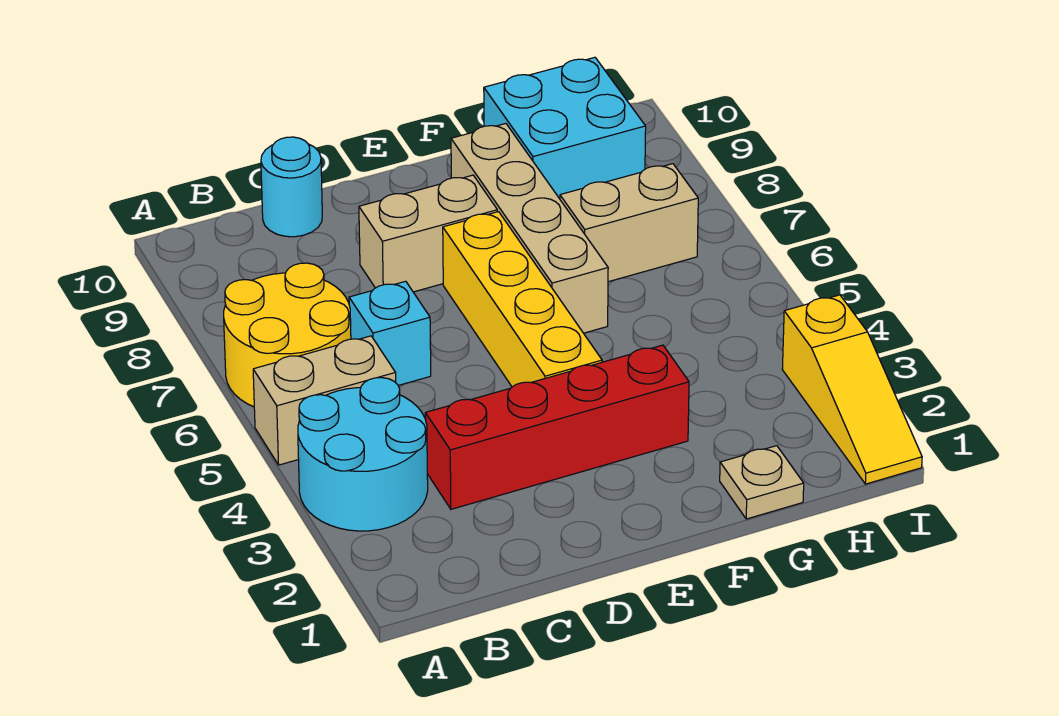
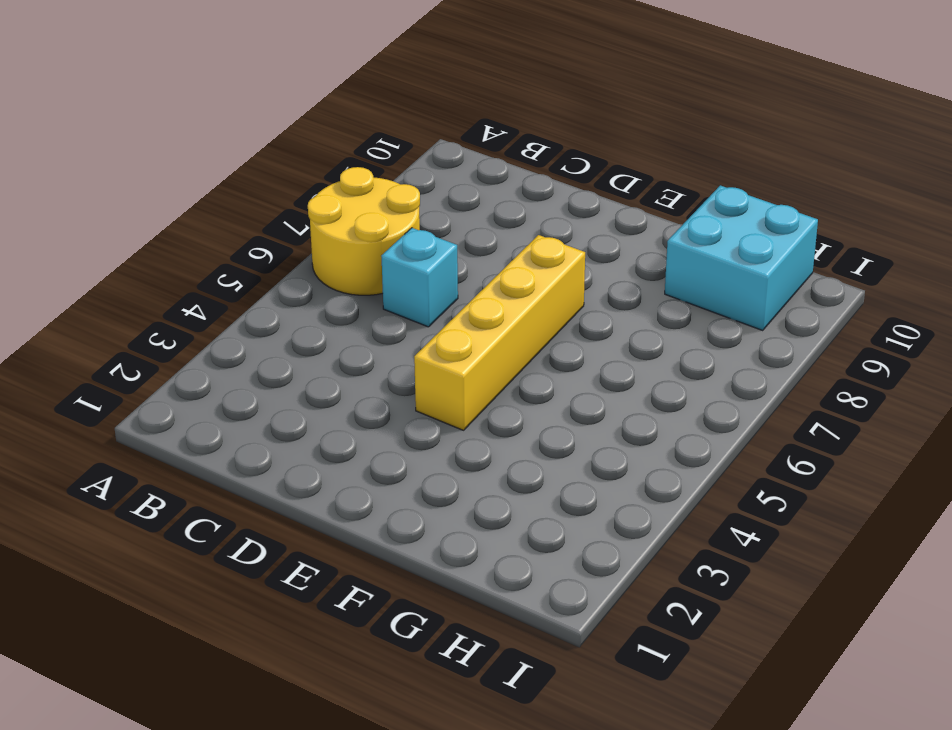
none -> cyan 2x2 round brick [298,378,428,531]
none -> tan 1x2 brick [253,336,396,465]
none -> red 1x4 brick [425,345,689,509]

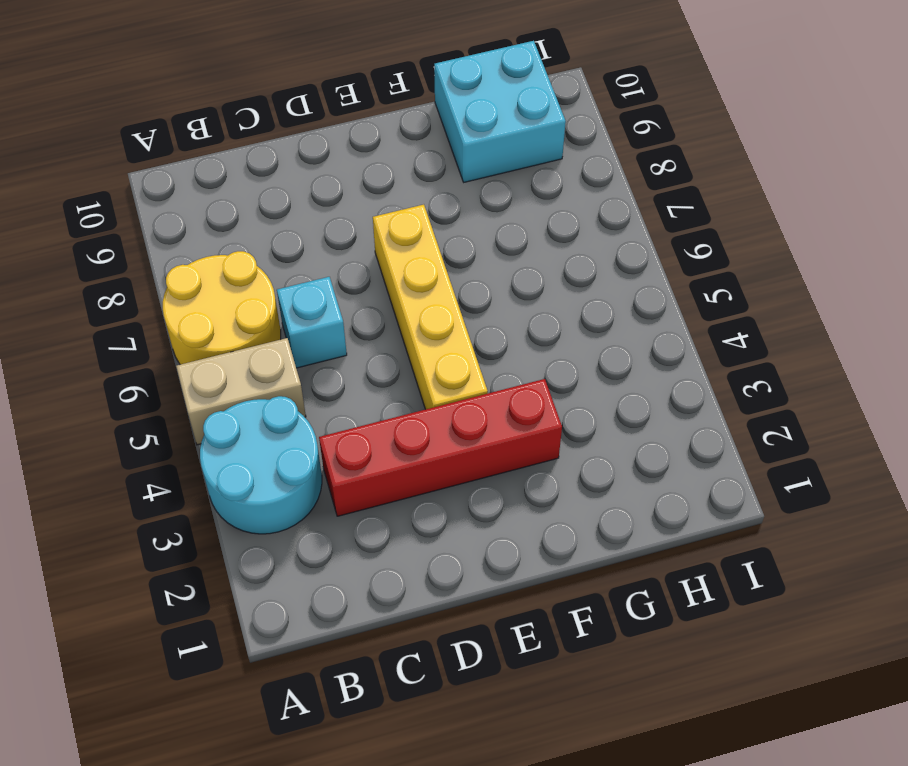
none -> cyan 1x1 round brick [261,137,322,237]
none -> tan 1x2 brick [359,175,497,292]
none -> tan 1x4 brick [451,124,608,333]

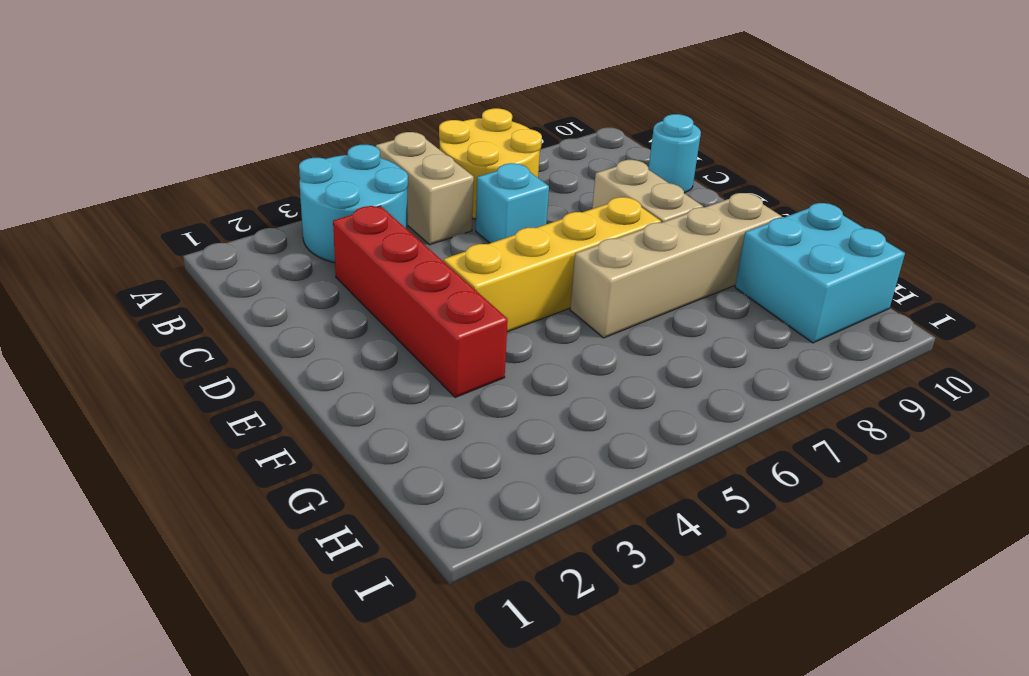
none -> tan 1x1 plate [720,446,804,519]
none -> tan 1x2 brick [560,164,698,282]
none -> yellow 1x3 slope [782,295,922,484]

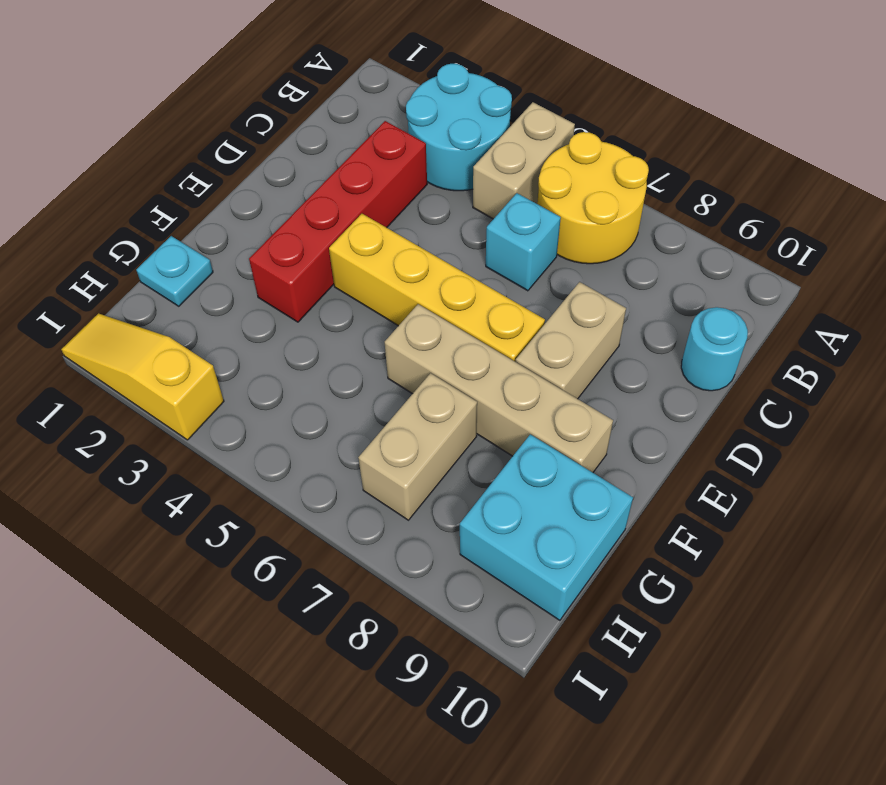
cyan 1x1 plate [136,236,213,306] -> tan 1x1 plate [720,446,804,519]

